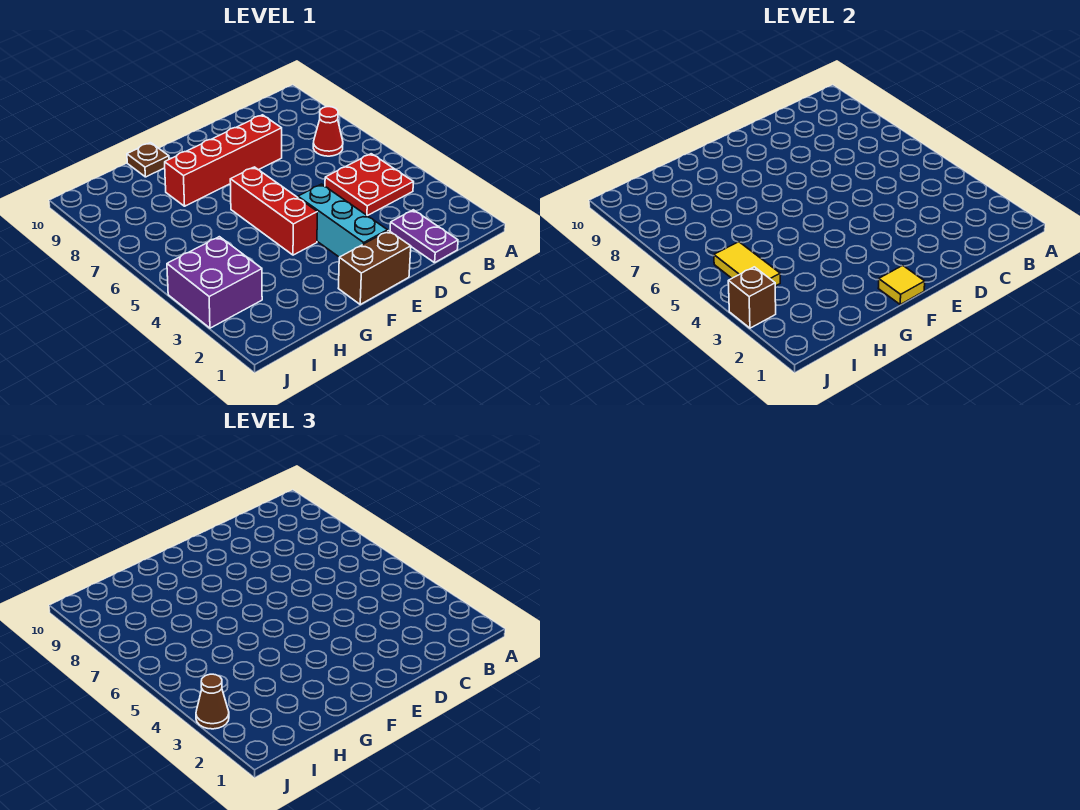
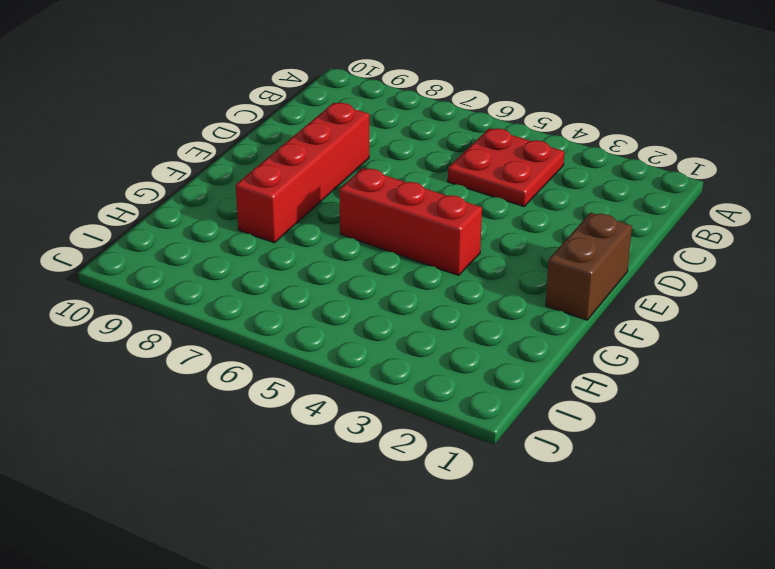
none -> red 1x1 cone [313,107,343,156]
none -> purple 1x2 plate [390,210,458,263]
none -> cyan 1x3 brick [298,184,388,257]

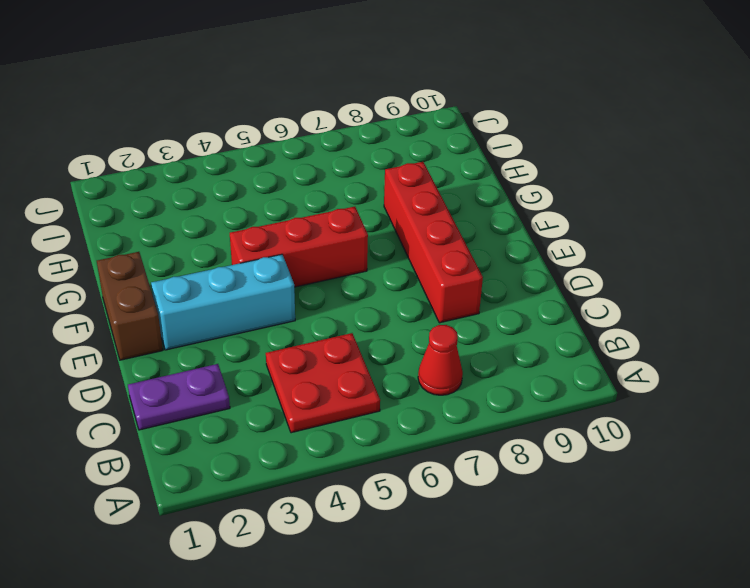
none -> brown 1x1 plate [127,143,169,177]
none -> purple 2x2 brick [167,237,262,328]
none -> yellow 1x1 tile [878,266,925,304]

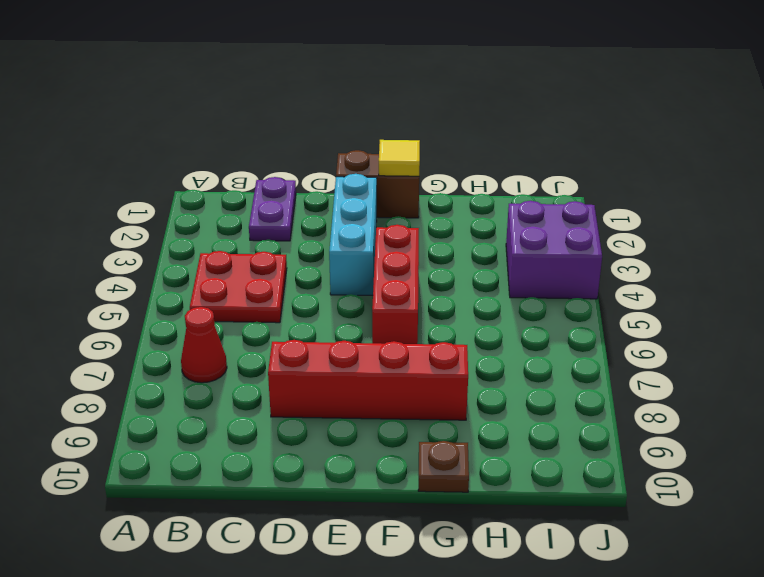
none -> yellow 1x2 tile [714,242,780,286]
none -> brown 1x1 brick [728,267,776,328]
none -> brown 1x1 cone [196,674,229,729]

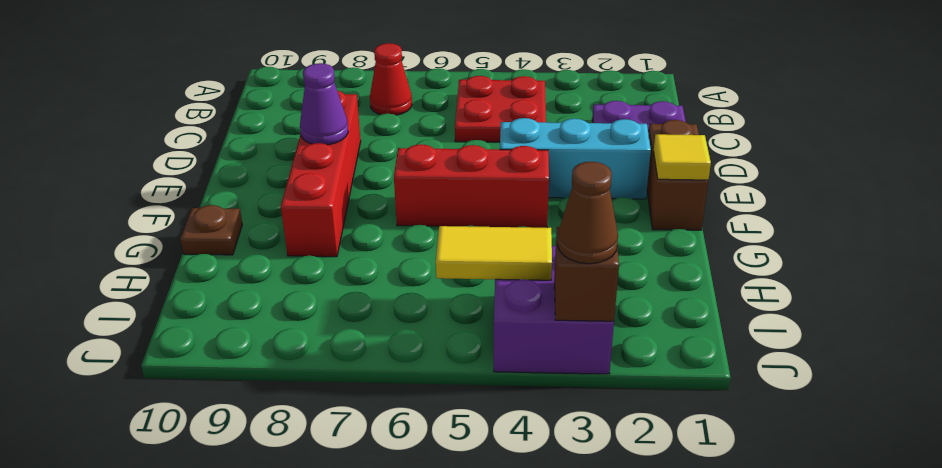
purple 1x1 cone [300,63,348,145] -> none

